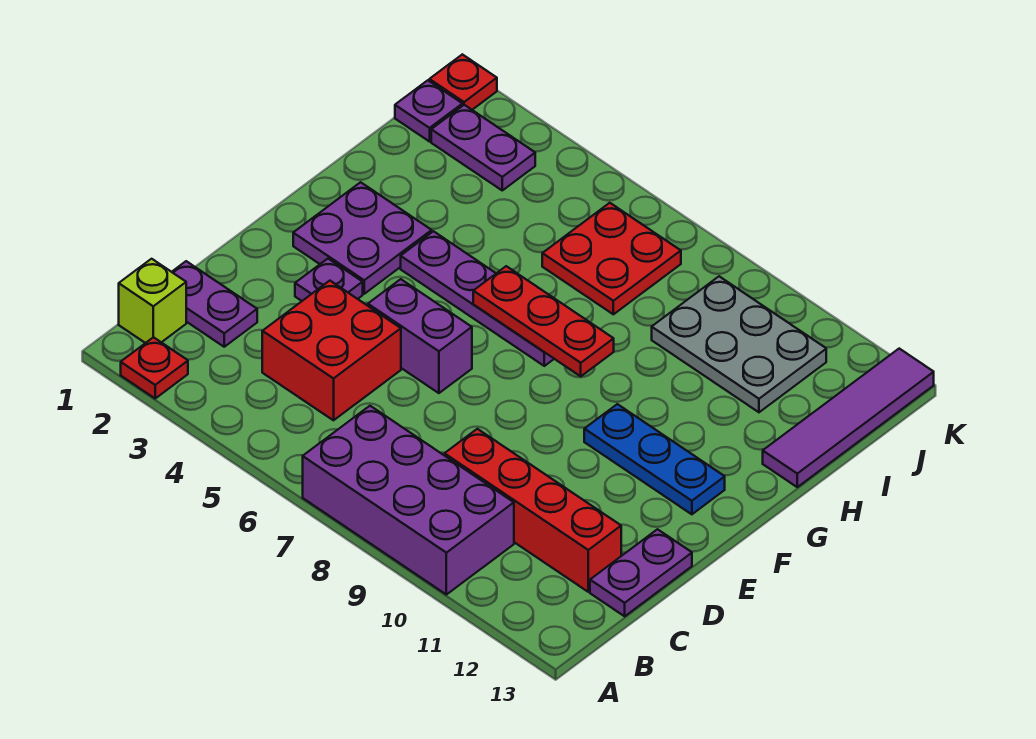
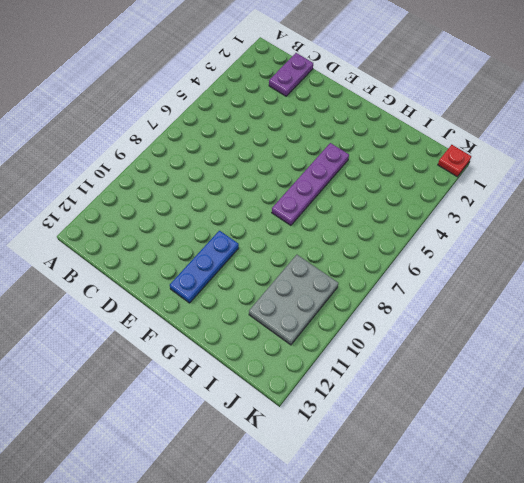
none -> red 1x1 plate [121,337,188,398]
none -> purple 2x4 brick [303,406,514,595]
none -> lime 1x1 brick [119,259,186,343]

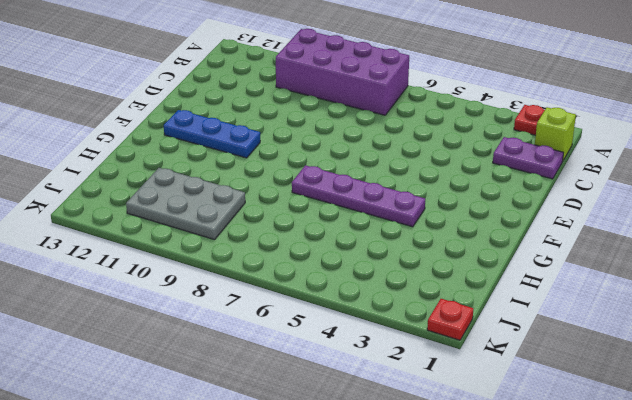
none -> red 2x2 brick [262,281,401,420]
none -> red 1x4 brick [444,429,621,592]
none -> purple 1x2 plate [590,529,692,616]

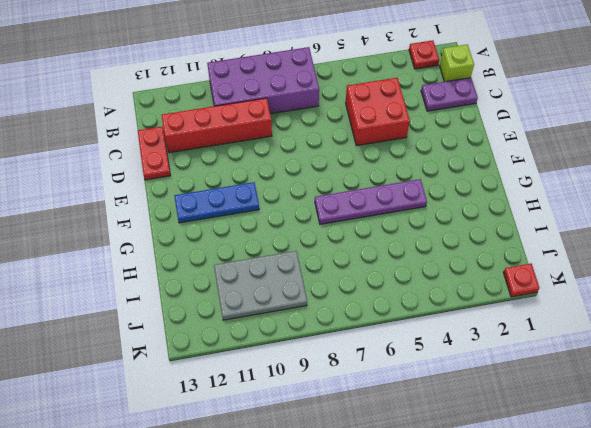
red 1x2 plate [138,127,170,180] -> purple 1x2 plate [590,529,692,616]
none -> purple 1x1 plate [295,259,363,301]
none -> purple 1x2 brick [368,279,472,393]
none -> purple 2x2 plate [293,182,432,294]

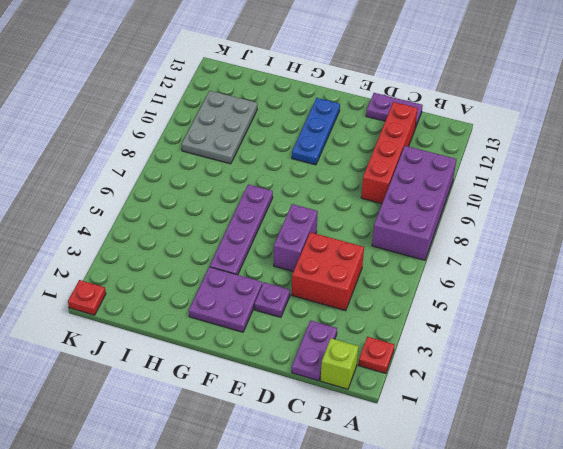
none -> purple 1x4 tile [763,349,934,487]
none -> red 2x2 plate [542,203,681,314]
none -> purple 1x1 plate [395,80,462,142]

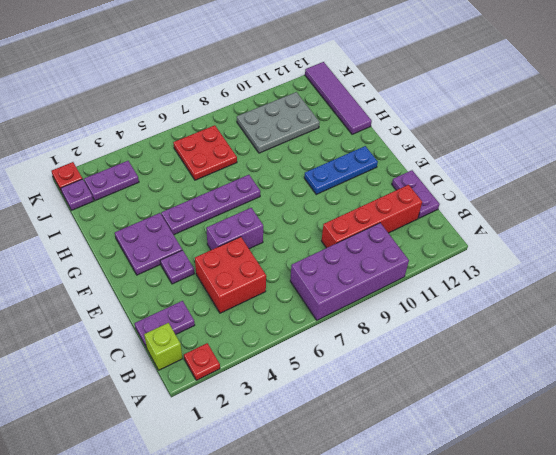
none -> red 1x3 plate [473,266,614,376]

